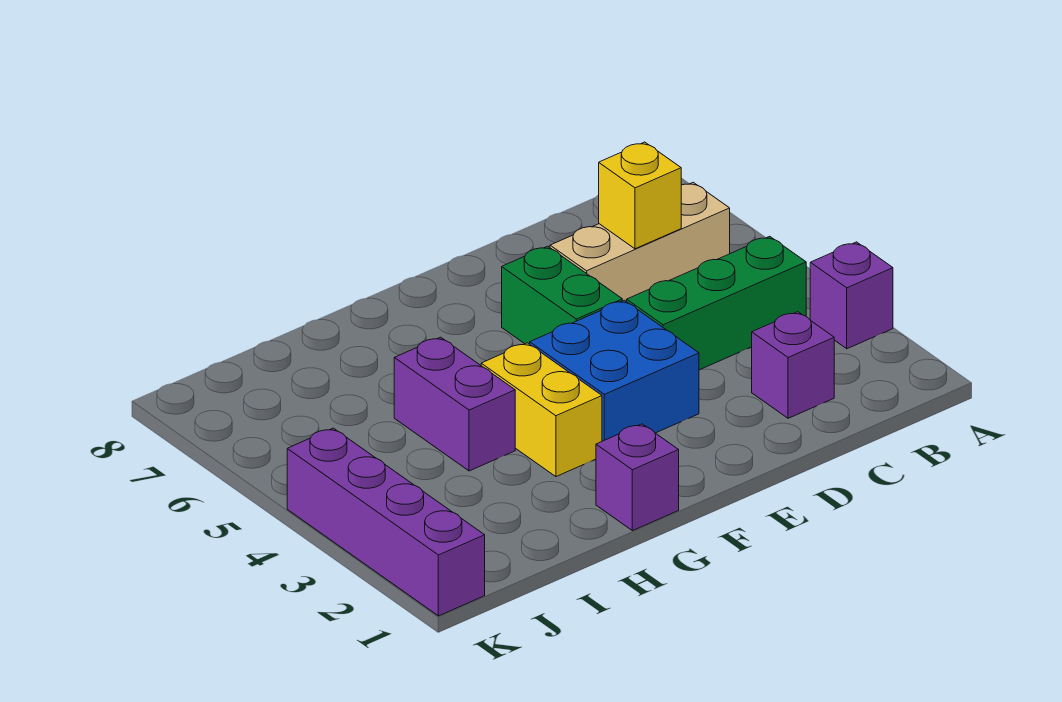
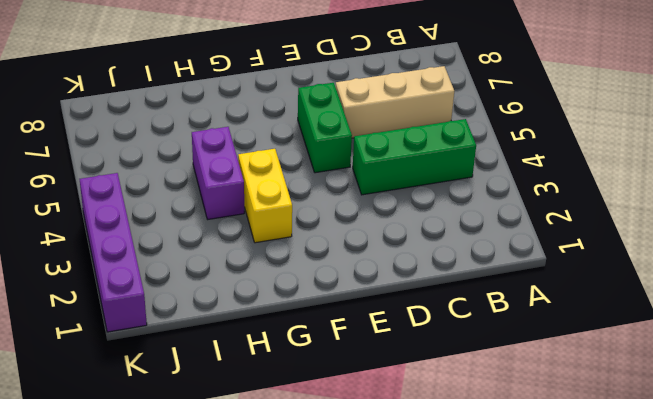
none -> purple 1x1 brick [810,242,893,349]
none -> purple 1x1 brick [752,312,834,418]

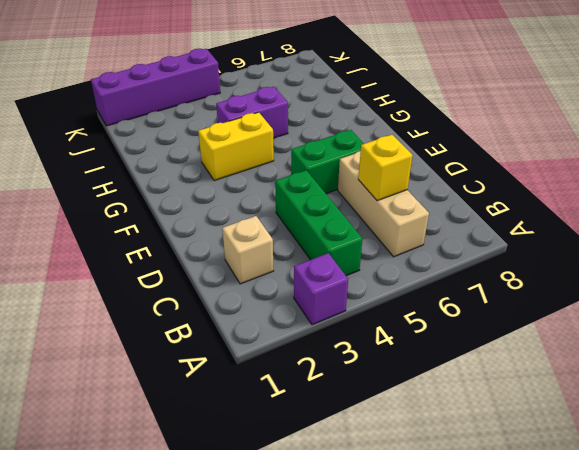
tan 1x1 brick [222,216,273,284] -> purple 1x1 brick [752,312,834,418]
none -> blue 2x2 brick [530,300,699,441]
none -> purple 1x1 brick [596,424,679,531]

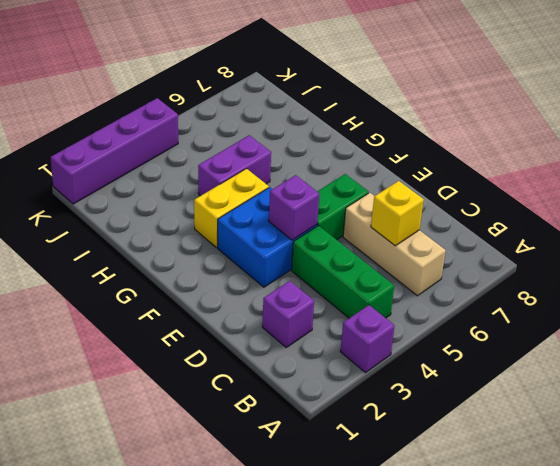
purple 1x1 brick [269,175,319,240] -> purple 1x1 brick moved to [596,424,679,531]

